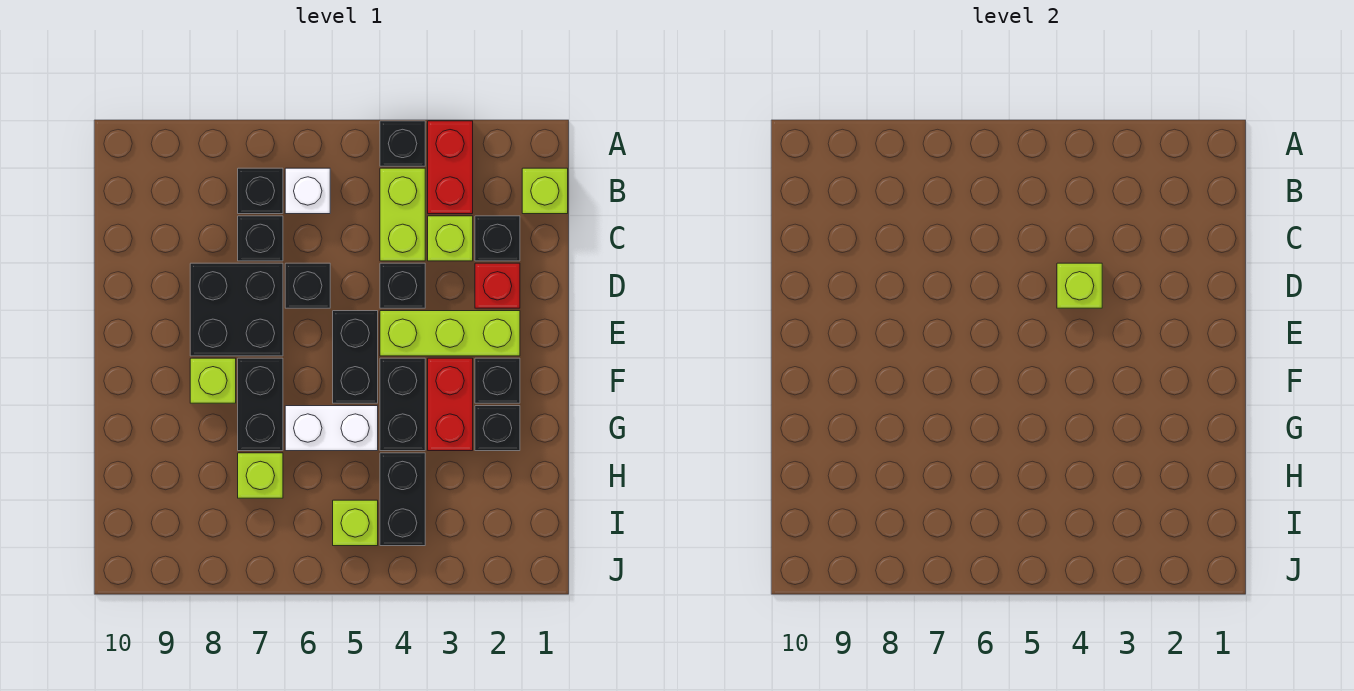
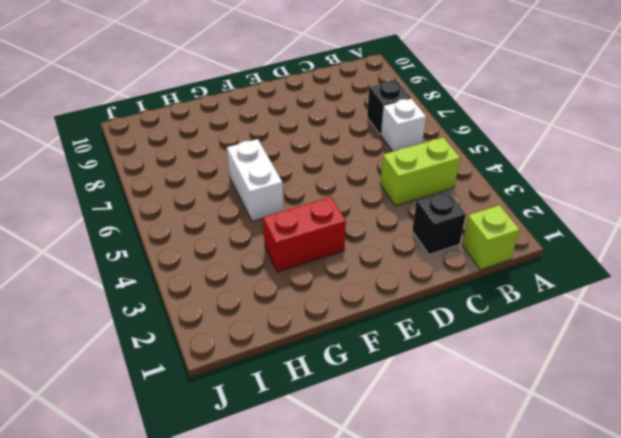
none -> red 1x2 brick [428,121,473,214]
none -> black 1x1 brick [380,121,425,166]
none -> lime 1x1 brick [428,216,473,261]

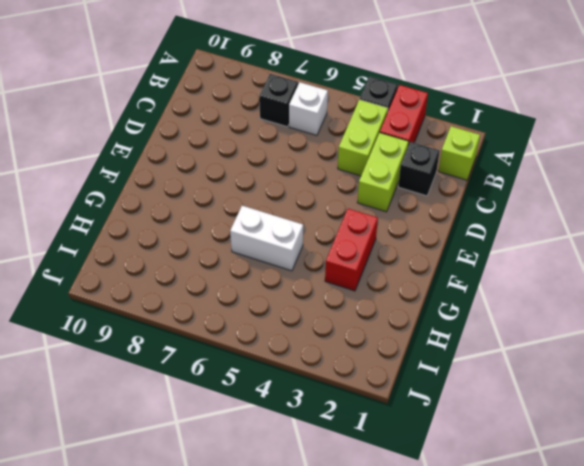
lime 1x2 brick [357,133,409,212] -> lime 1x1 brick [428,216,473,261]
none -> black 1x1 brick [238,216,283,261]
none -> red 1x1 brick [475,263,520,308]
none -> black 1x1 brick [380,263,425,308]

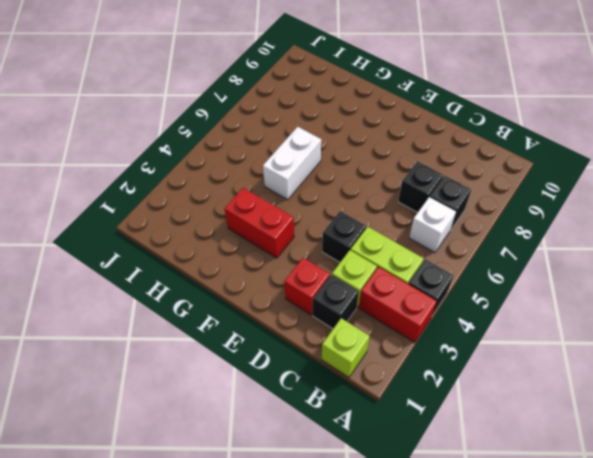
none -> black 1x1 brick [285,263,330,308]
none -> black 2x2 brick [190,263,283,356]
none -> lime 1x3 brick [380,311,520,356]

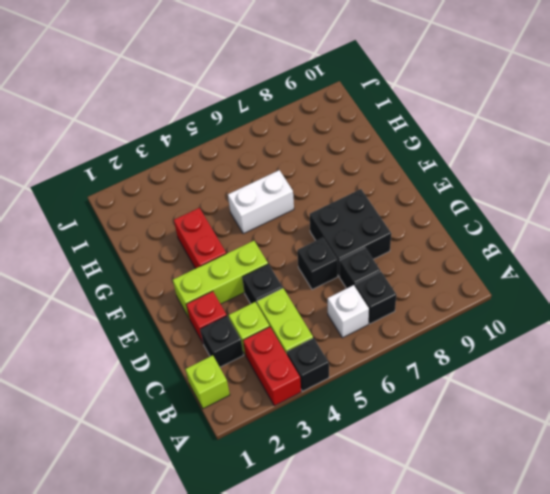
none -> black 1x2 brick [333,311,378,403]
none -> black 1x1 brick [475,358,520,403]
none -> black 1x2 brick [380,358,425,451]

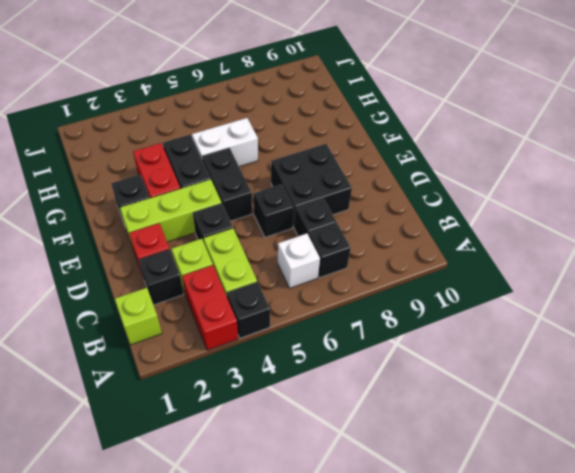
none -> black 1x2 brick [238,358,283,451]
none -> lime 1x1 brick [190,358,236,403]
none -> black 1x1 brick [475,406,520,451]

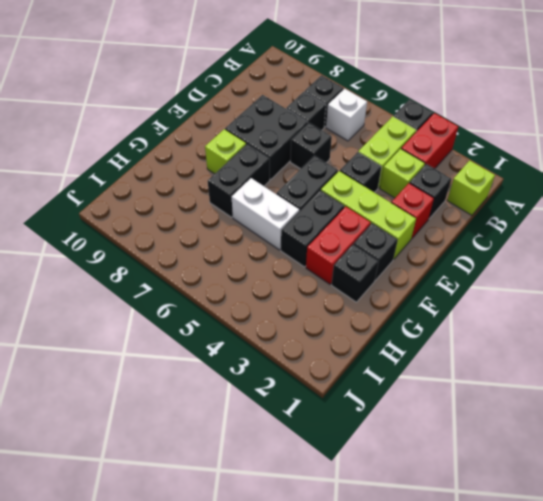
none -> black 1x2 brick [380,453,425,546]
none -> lime 1x1 brick [238,453,283,498]
none -> lime 1x1 brick [333,500,378,546]

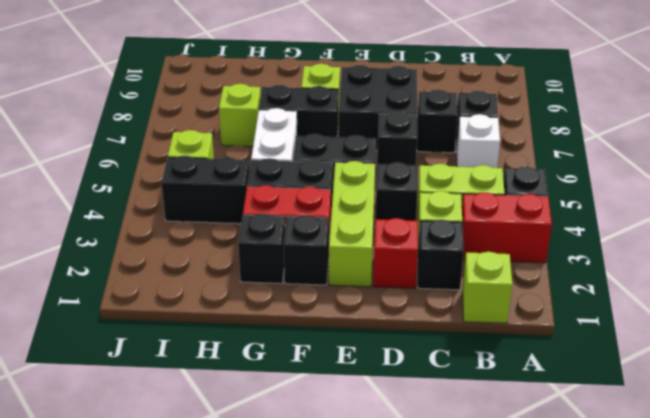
none -> lime 1x1 brick [1057,263,1102,308]

